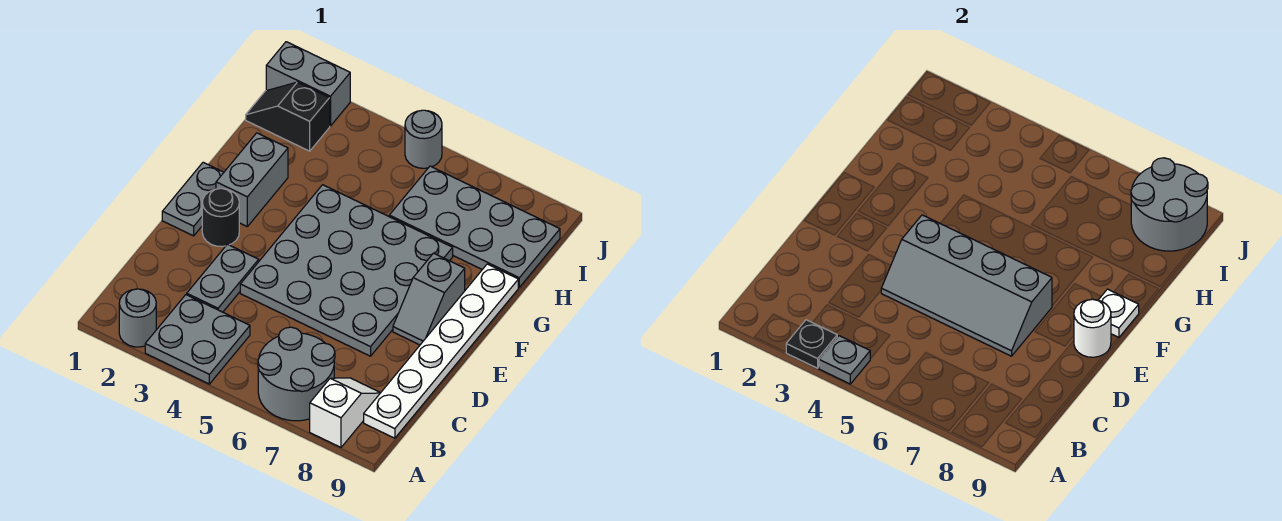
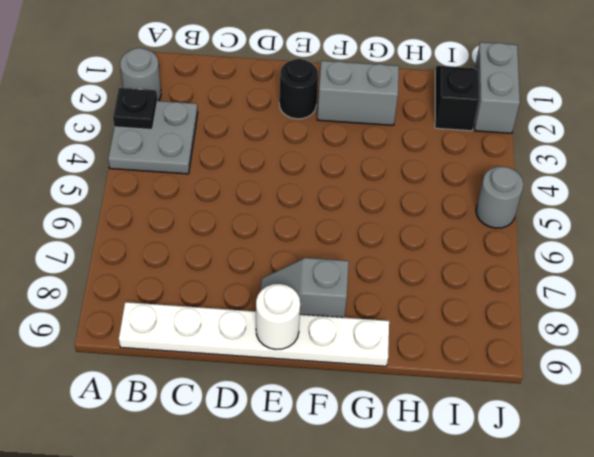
none -> grey 2x2 round brick [258,327,335,421]
none -> white 1x2 slope [310,378,380,447]
none -> grey 1x2 plate [187,244,259,312]

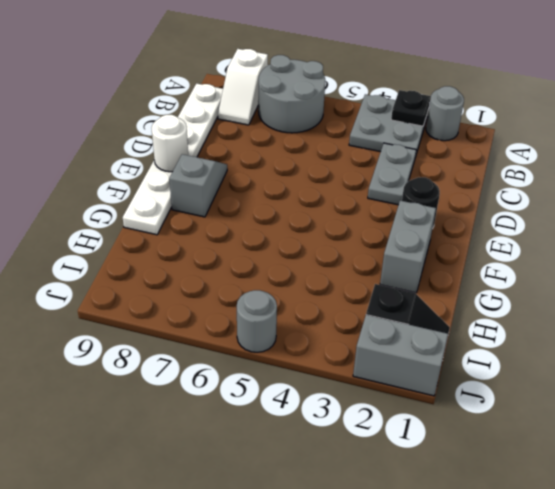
none -> grey 4x4 plate [240,185,453,356]
none -> grey 1x2 plate [162,162,224,236]
none -> grey 2x4 plate [389,166,560,287]

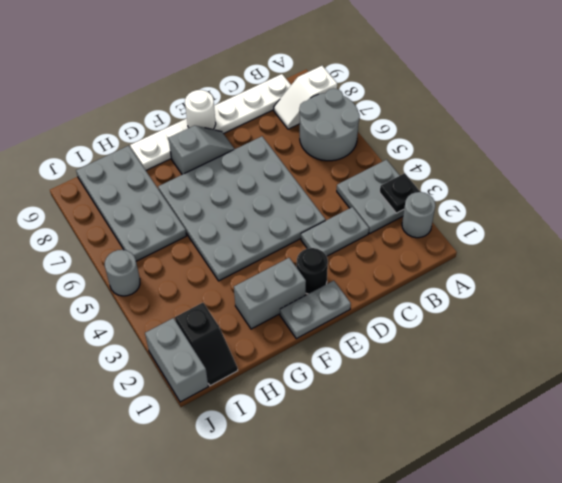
none -> grey 1x1 plate [819,336,870,384]
none -> grey 2x4 slope [881,215,1052,356]
none -> white 1x1 plate [1099,289,1139,338]

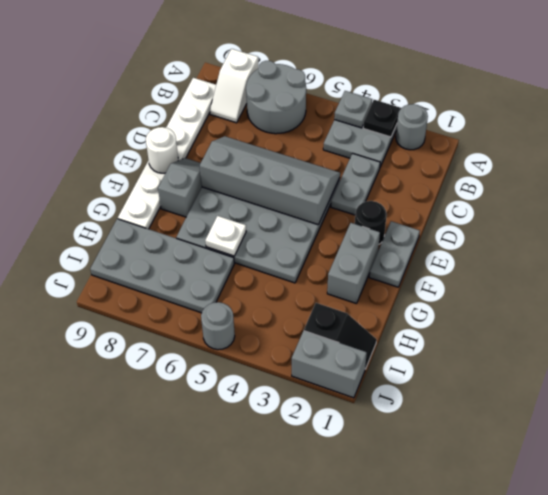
white 1x1 plate [205,216,246,256] -> white 1x1 plate moved to [1099,289,1139,338]
none -> grey 2x2 round brick [1131,158,1208,251]

